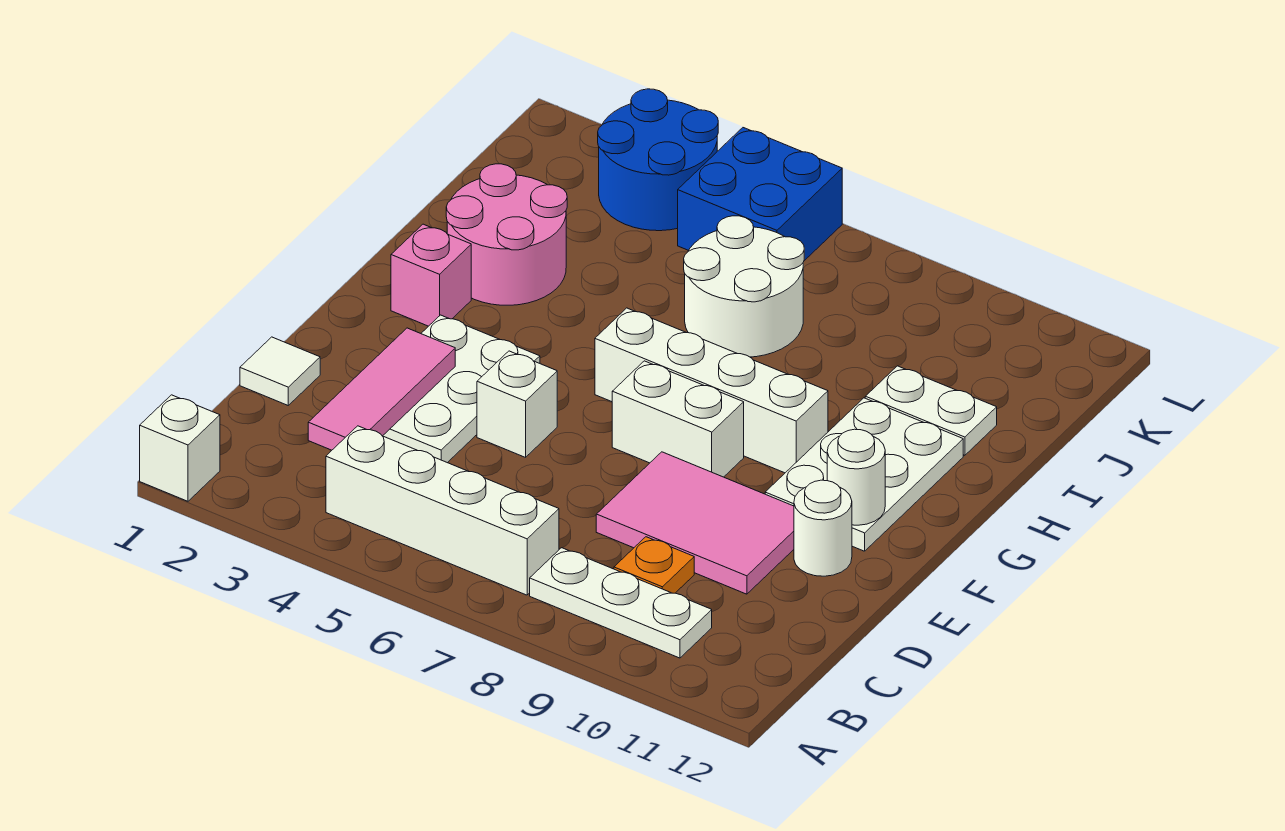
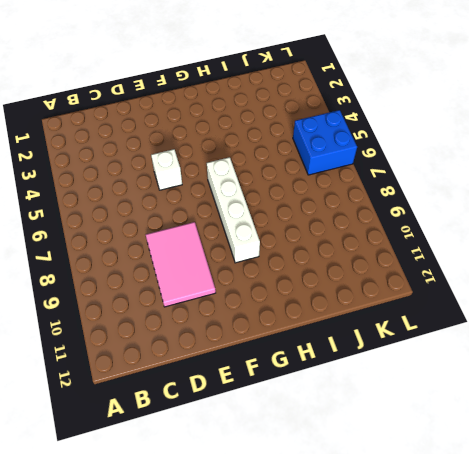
none -> white 1x1 brick [140,395,220,501]
none -> white 1x4 brick [326,426,559,595]
none -> white 1x3 plate [530,548,712,658]

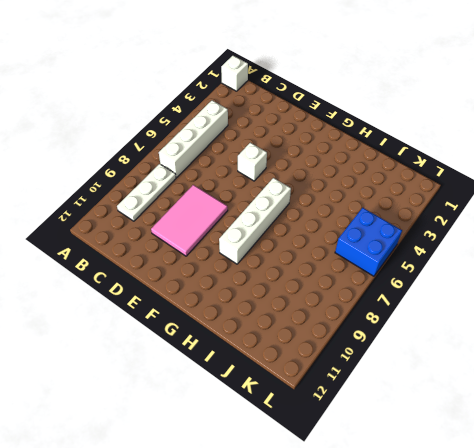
none -> orange 1x1 plate [614,537,694,593]
none -> white 1x1 tile [240,337,320,405]
none -> white 2x3 plate [383,315,540,463]

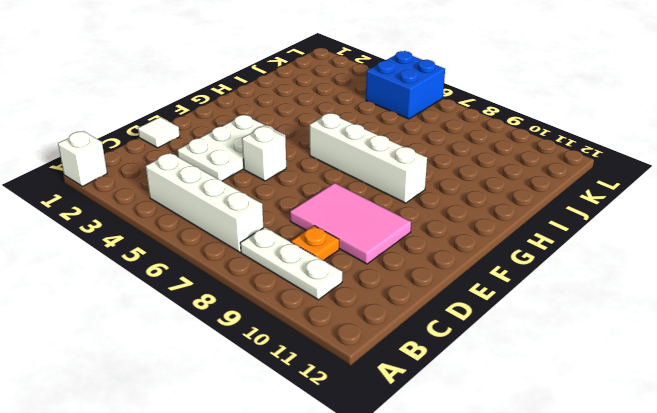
none -> white 1x1 round brick [794,480,852,576]
none -> white 1x2 brick [612,361,744,477]
none -> white 2x3 plate [765,398,963,551]

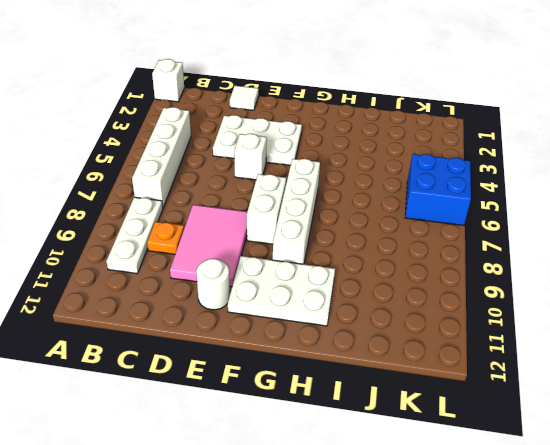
none -> pink 1x1 brick [391,224,471,326]
none -> pink 2x2 round brick [446,164,567,305]
none -> white 2x2 round brick [684,216,804,357]

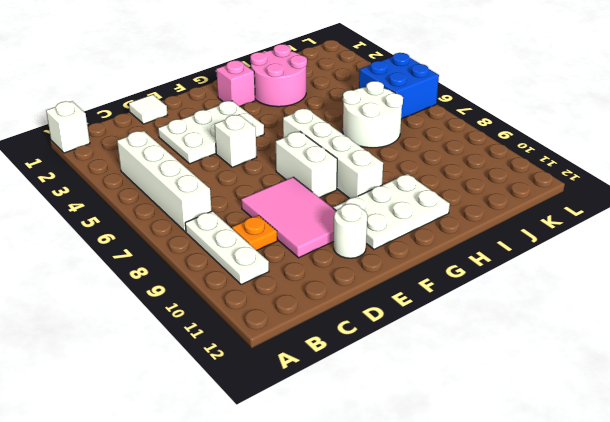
none -> white 1x2 plate [865,366,997,455]
none -> blue 2x2 round brick [598,89,718,231]
none -> pink 1x3 tile [308,328,455,450]

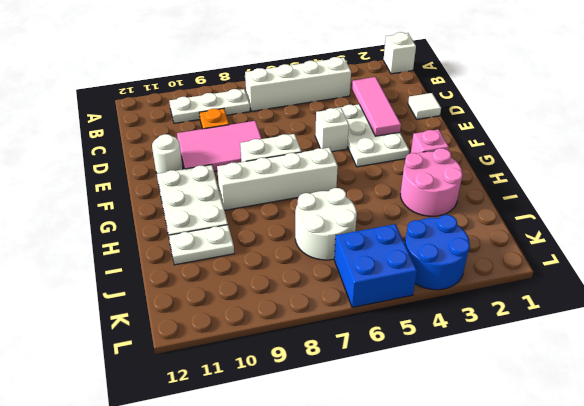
none -> white 1x1 round brick [827,429,885,525]

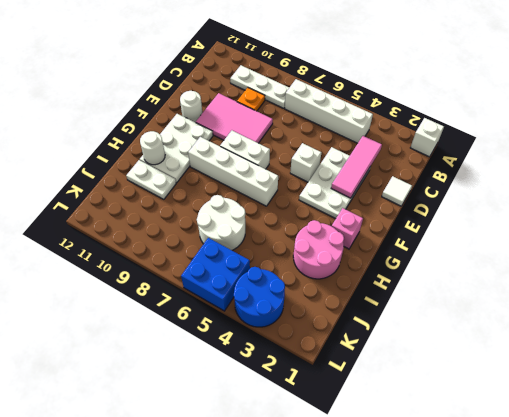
white 1x1 round brick [140,131,165,165] -> white 1x1 round brick moved to [827,429,885,525]

